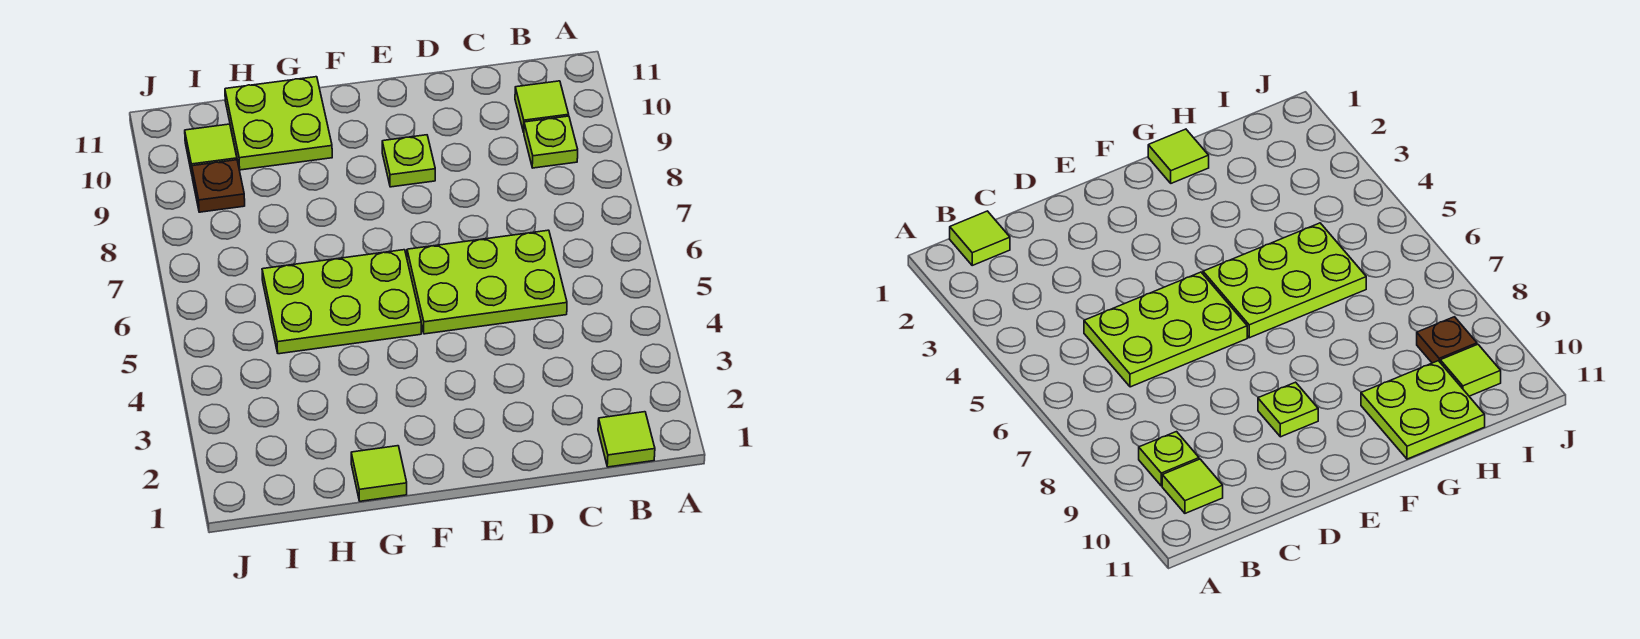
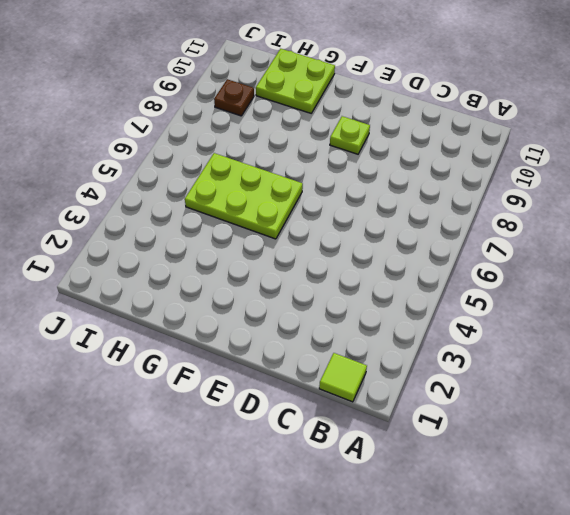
none -> lime 1x1 plate [524,116,578,168]
none -> lime 1x1 tile [515,81,569,132]

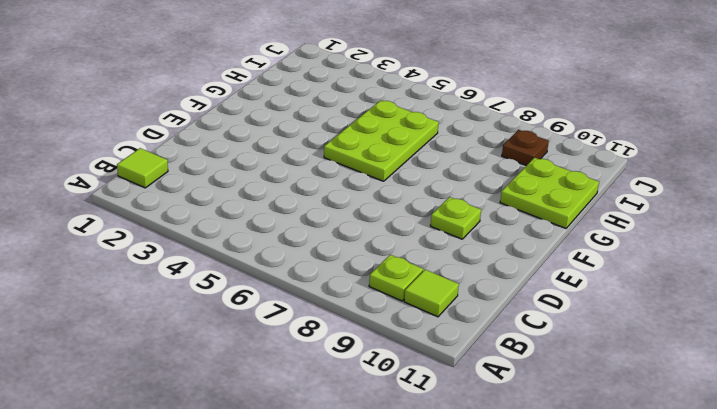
none -> lime 2x3 plate [407,230,567,334]
none -> lime 1x1 tile [351,446,407,501]

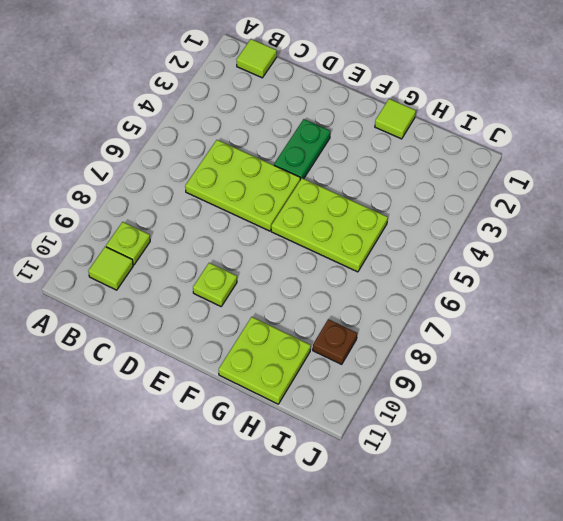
green 1x2 plate [274,119,330,180] -> none
none -> lime 1x1 tile [185,124,237,174]

